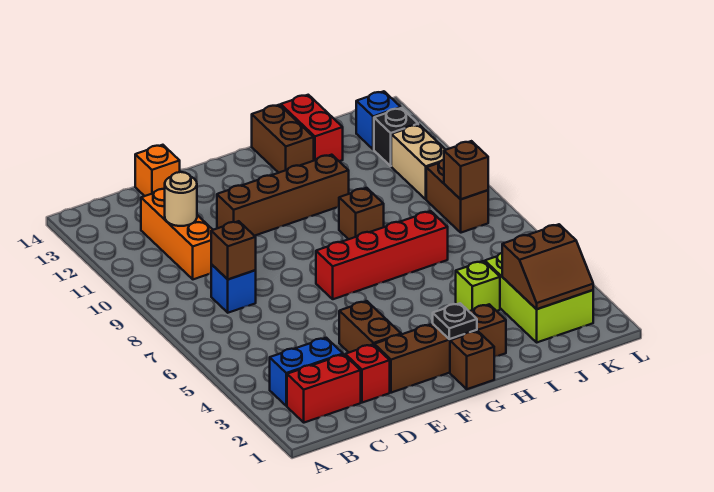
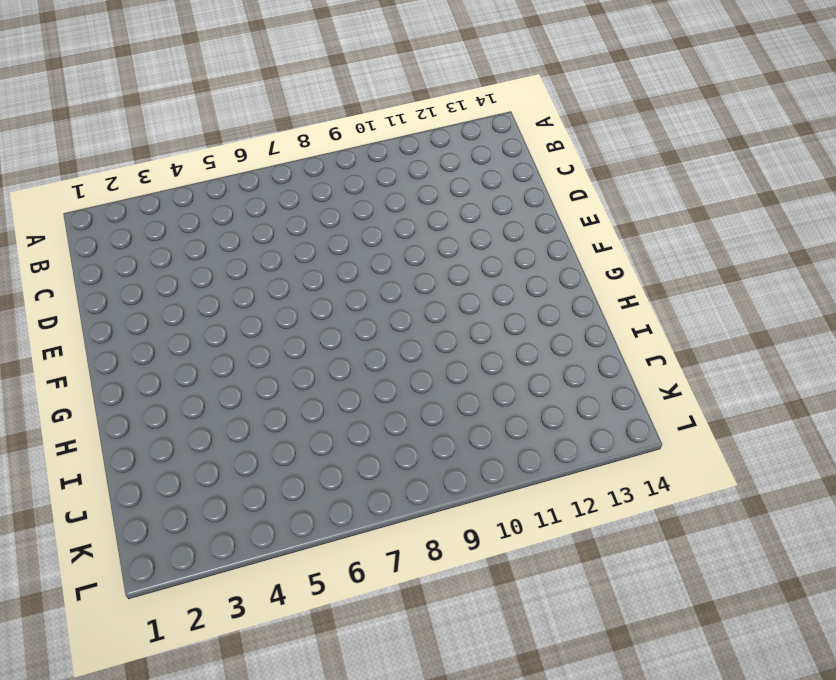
none -> red 1x2 brick [287,354,361,423]
none -> blue 1x2 brick [270,338,343,406]
none -> blue 1x1 brick [211,264,256,313]

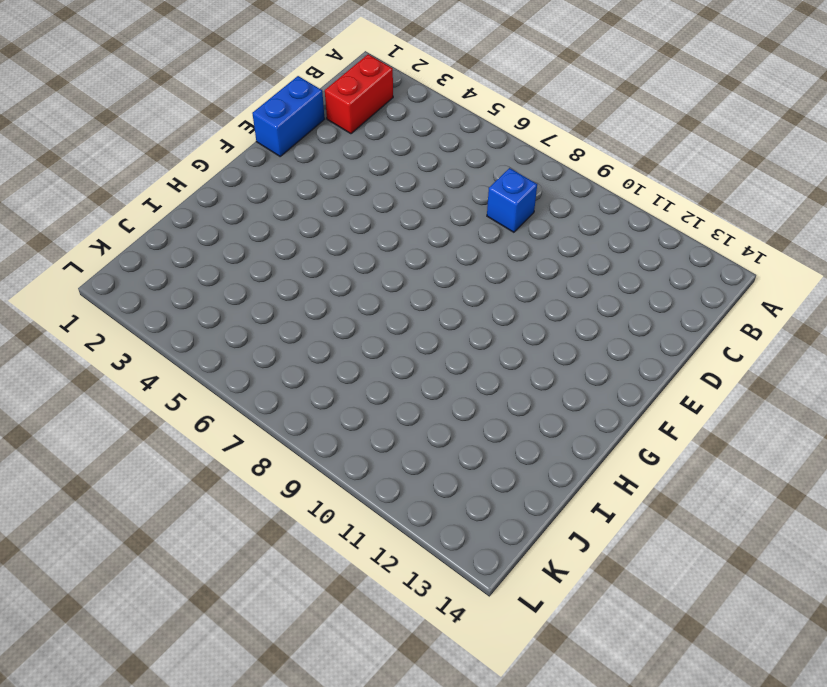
blue 1x2 brick [252,76,325,156] -> blue 1x2 brick moved to [270,338,343,406]
none -> orange 1x3 brick [141,189,213,279]
none -> red 1x1 brick [345,344,390,403]
none -> orange 1x1 brick [135,145,180,196]

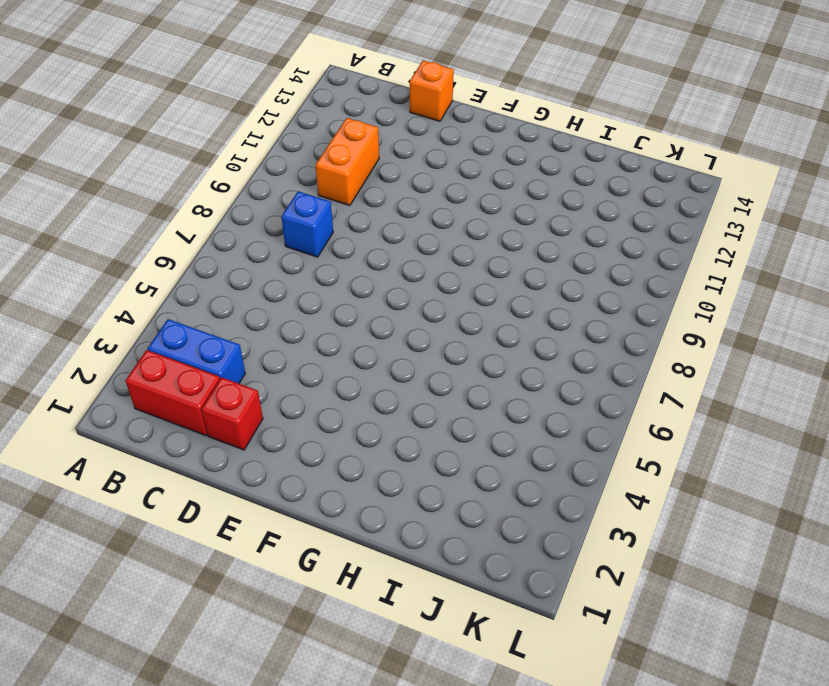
orange 1x2 brick [316,118,379,206] -> orange 1x3 brick [141,189,213,279]
none -> brown 1x4 brick [374,304,506,393]
none -> brown 1x2 brick [339,301,401,352]
none -> brown 1x4 brick [217,155,349,236]

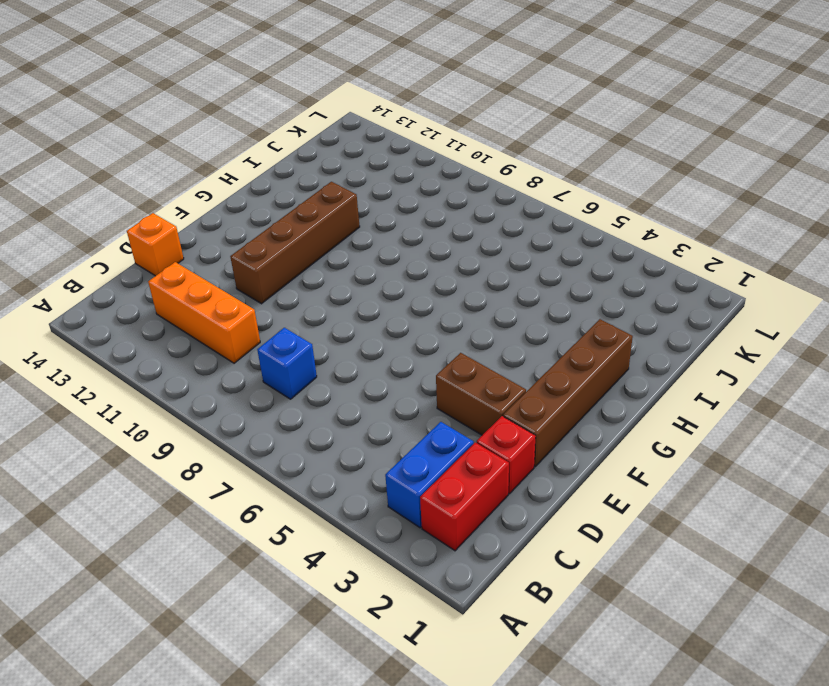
none -> red 1x4 brick [316,211,448,299]
none -> brown 1x1 brick [450,331,494,389]
none -> brown 1x1 brick [339,188,384,239]

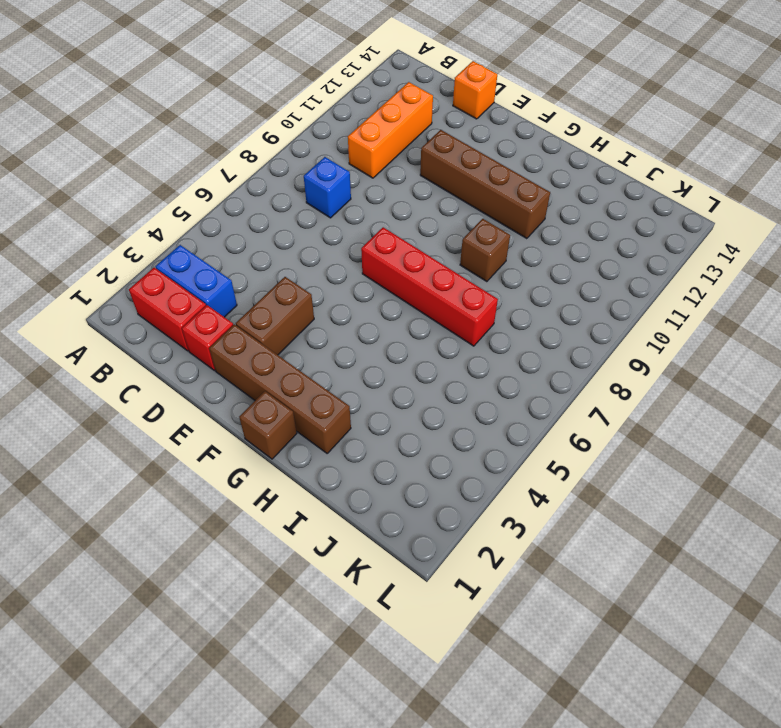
none -> brown 1x2 brick [252,105,314,173]
none -> lime 1x1 brick [456,261,500,311]
none -> red 1x2 brick [281,95,343,161]

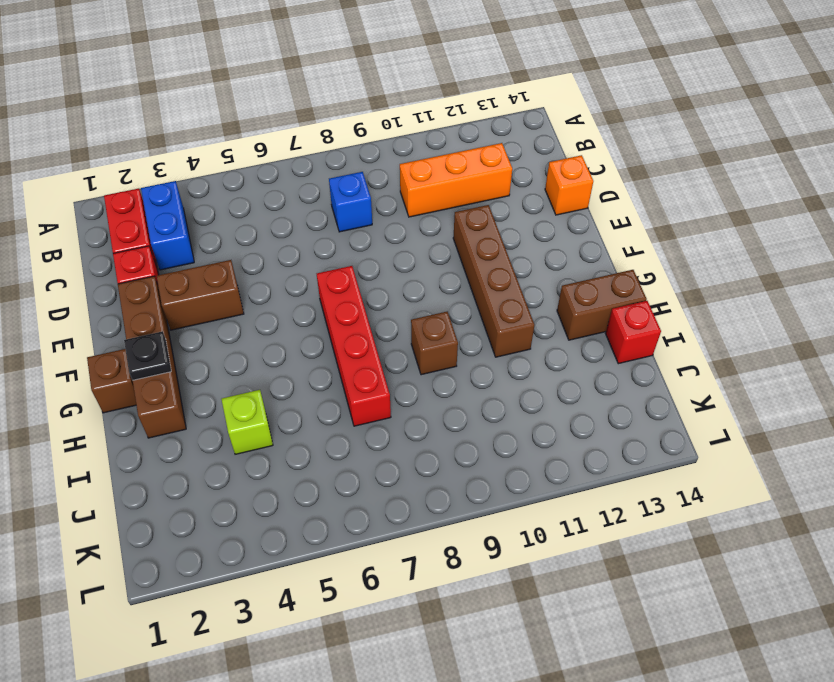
red 1x1 brick [606,301,661,364] -> red 1x2 brick [281,95,343,161]
none -> lime 2x3 brick [485,253,593,342]
none -> brown 1x2 brick [426,160,488,233]
none -> tan 1x2 brick [391,125,446,199]

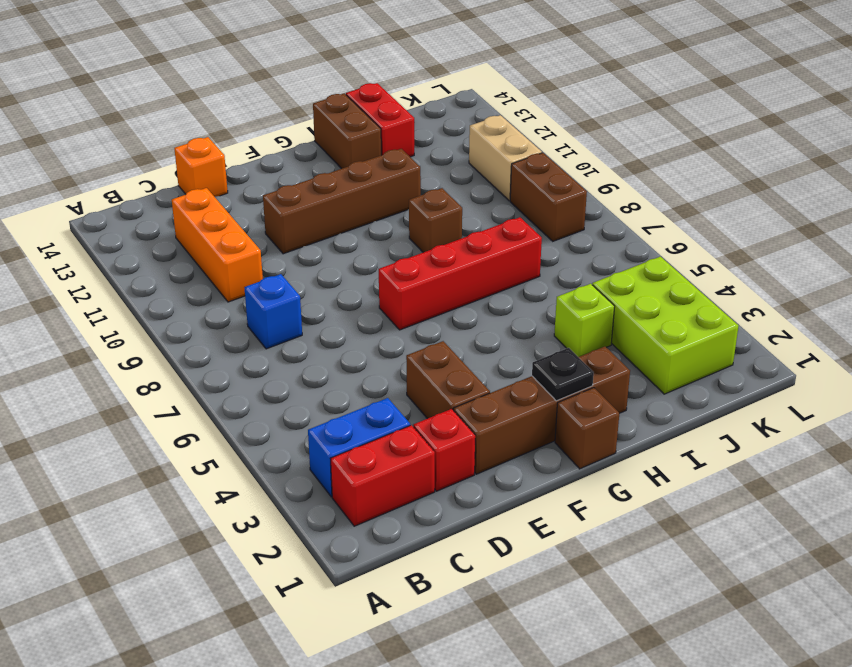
none -> black 1x1 brick [374,108,418,166]
none -> blue 1x1 brick [356,91,401,150]
none -> brown 1x1 brick [211,221,256,279]

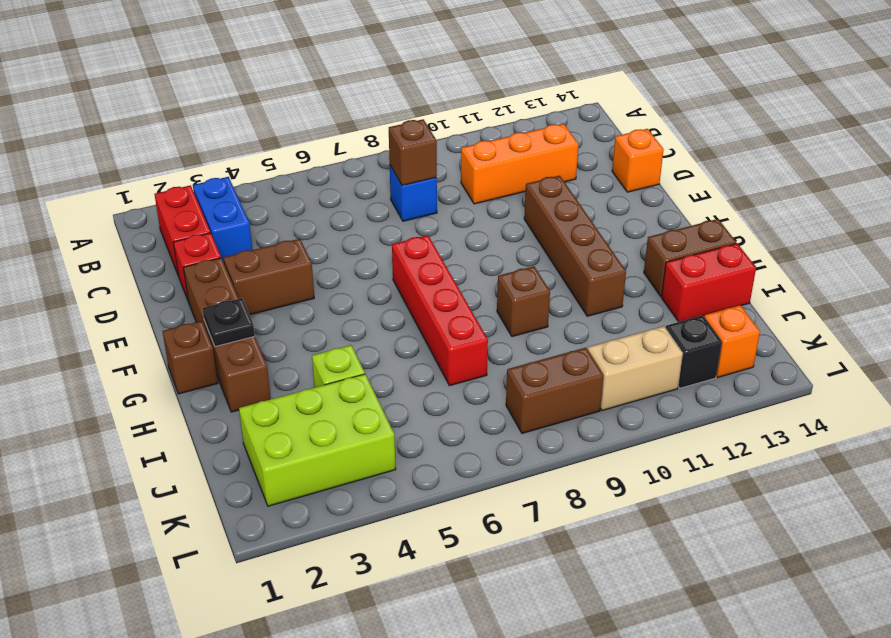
orange 1x1 brick [704,305,760,377] -> blue 1x1 brick [356,91,401,150]
none -> tan 1x1 round brick [165,172,197,226]
none -> brown 2x2 slope [502,224,593,309]
none -> brown 1x1 brick [444,141,488,199]

